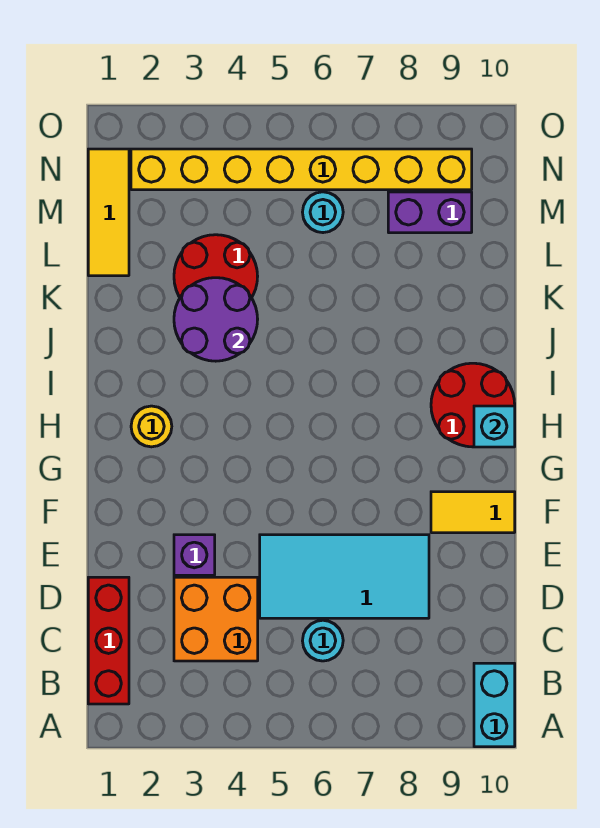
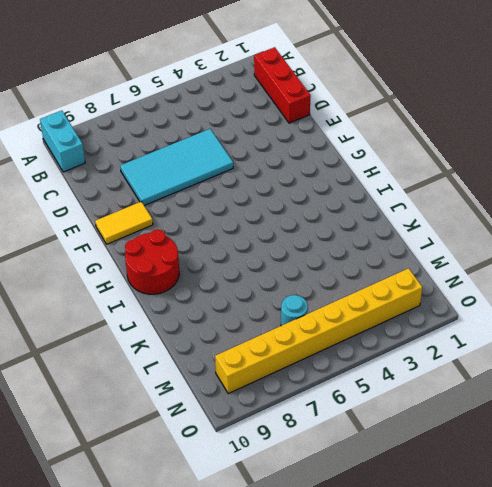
none -> orange 2x2 brick [174,577,258,661]
none -> cyan 1x1 round brick [303,620,343,661]
none -> purple 1x1 brick [174,535,215,575]

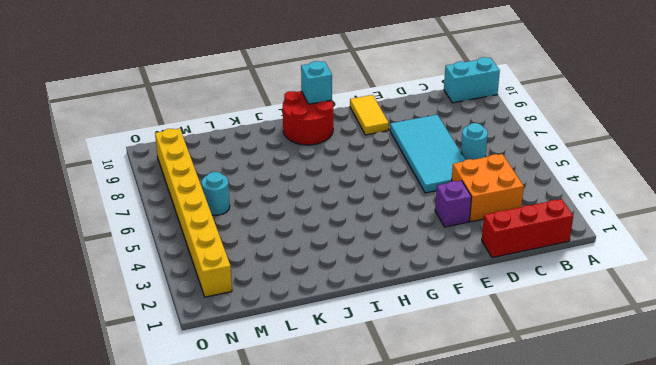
none -> yellow 1x1 round brick [131,406,172,447]
none -> red 2x2 round brick [174,235,258,298]
none -> yellow 1x3 tile [88,149,129,276]

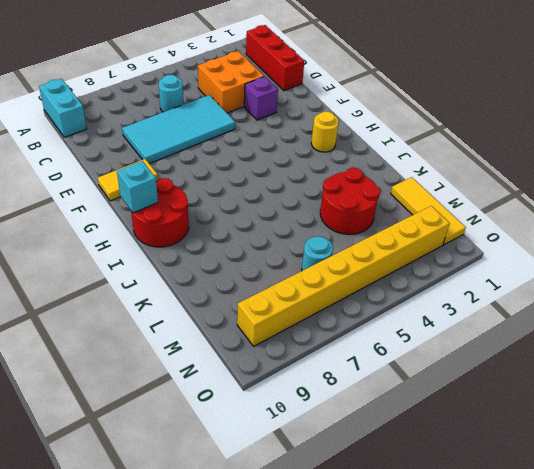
none -> purple 1x2 brick [388,192,472,233]
none -> purple 2x2 round brick [174,278,258,361]

